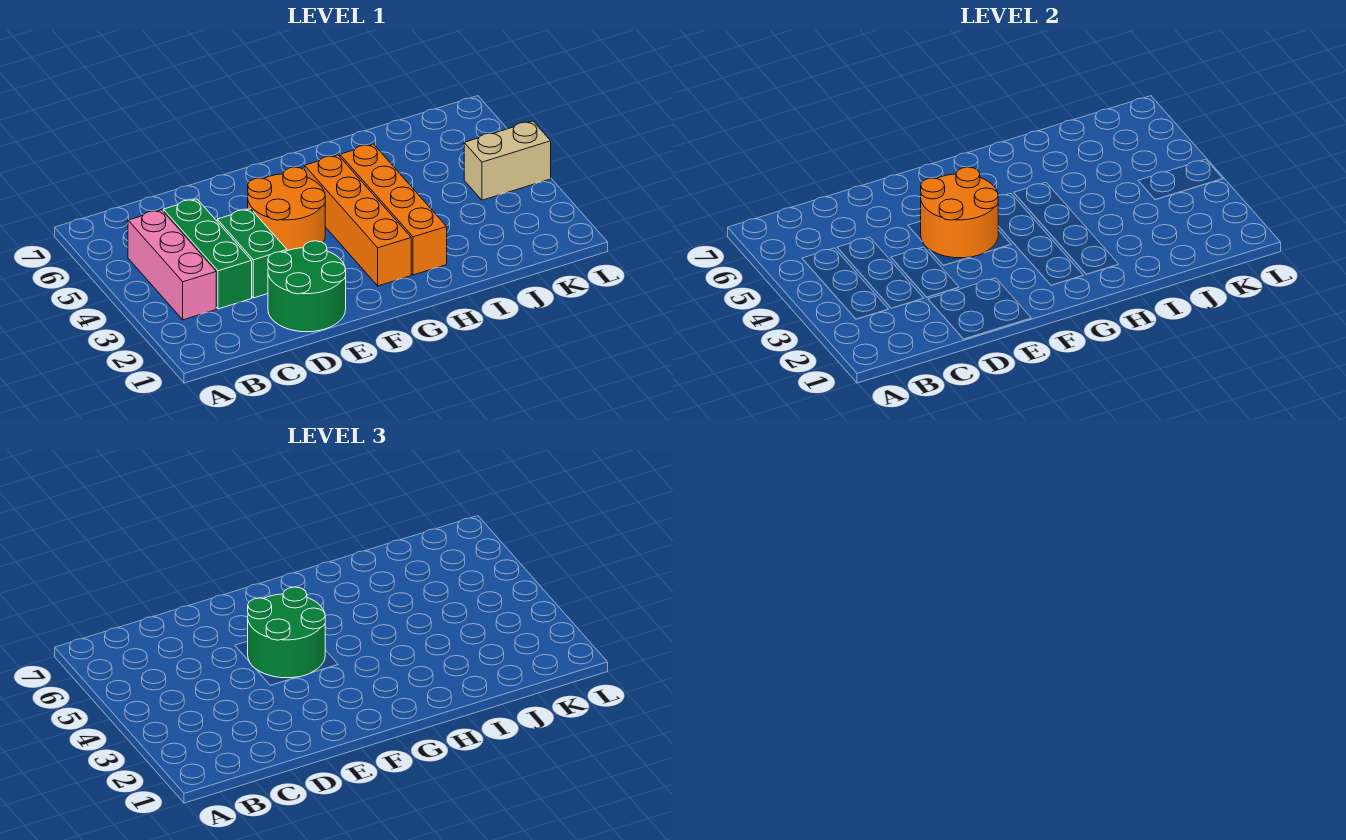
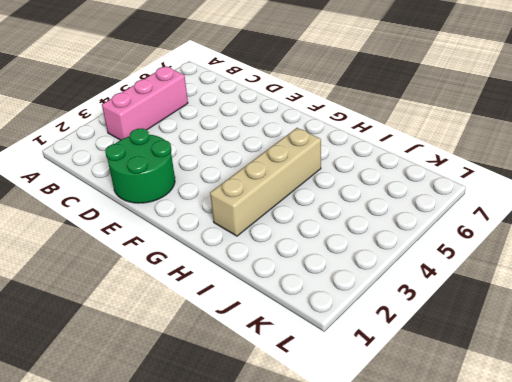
tan 1x4 brick [210,128,321,236] -> orange 1x4 brick [340,144,447,275]
none -> green 1x3 brick [163,199,252,309]
none -> green 1x2 brick [217,209,287,298]

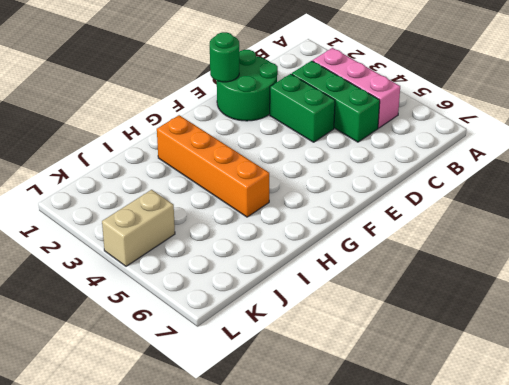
green 1x1 round brick [210,32,239,82] -> none
none -> orange 2x2 round brick [248,167,325,251]
none -> orange 1x4 brick [305,155,411,286]

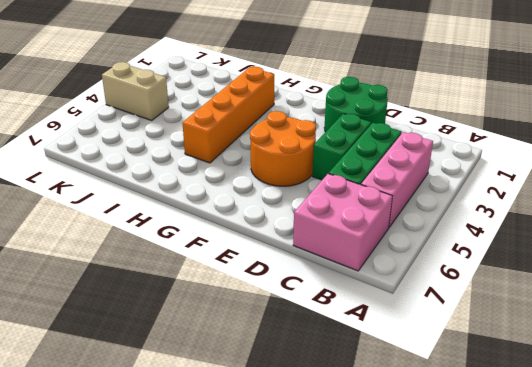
pink 2x2 brick [293,174,392,271] -> none
none -> orange 1x4 brick [305,155,411,286]
none -> orange 2x2 round brick [921,167,998,258]

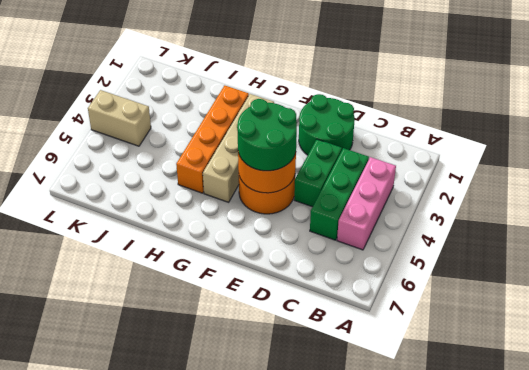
tan 1x4 brick [203,94,274,202] -> orange 1x4 brick [305,155,411,286]

